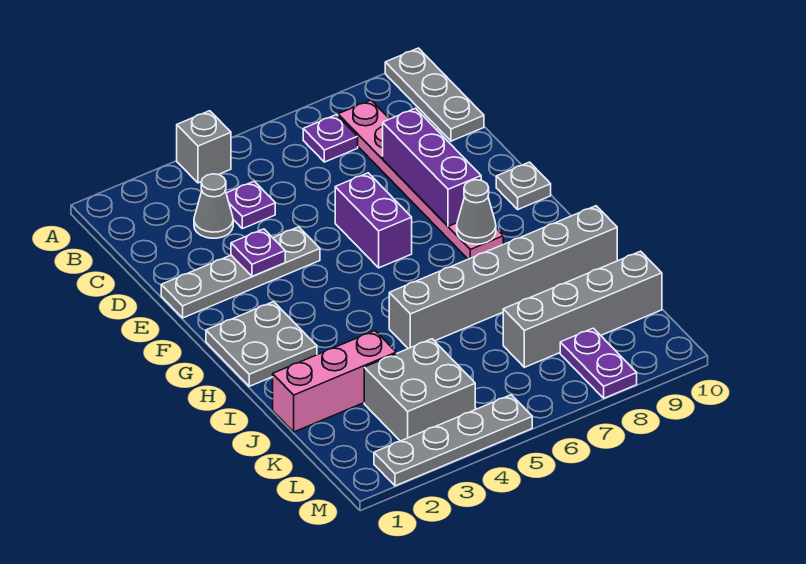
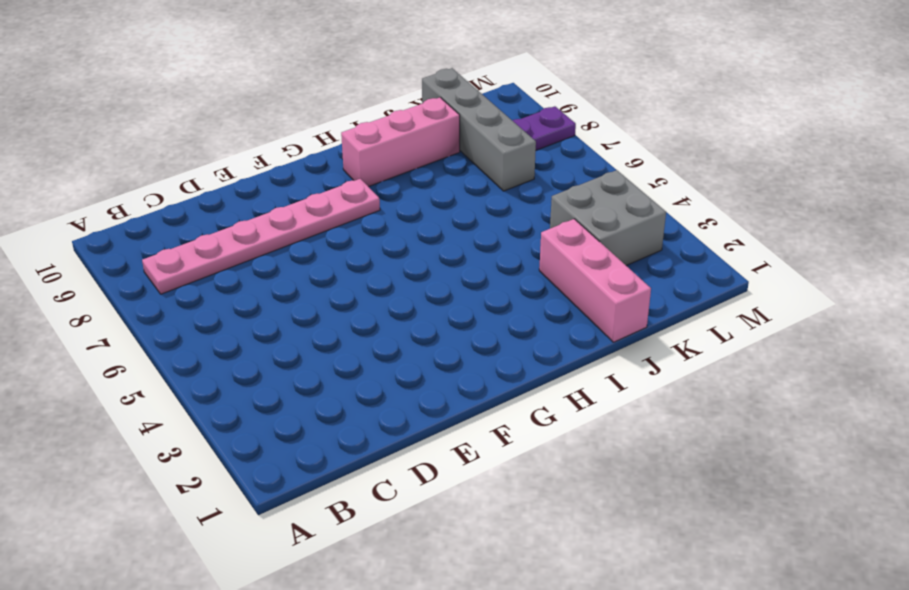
pink 1x3 brick [341,97,460,187] -> grey 1x6 brick [389,206,617,349]
none -> grey 1x1 brick [177,111,231,183]
none -> grey 1x3 plate [385,48,484,141]
none -> purple 1x1 plate [303,115,358,162]

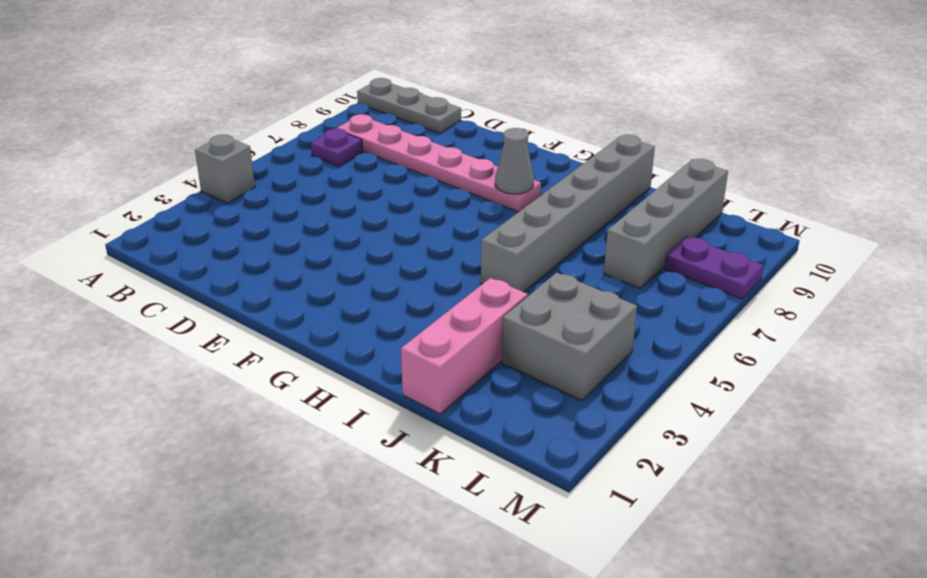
none -> grey 1x1 cone [194,174,233,238]
none -> purple 1x1 plate [226,181,275,229]
none -> grey 1x4 plate [161,227,320,318]

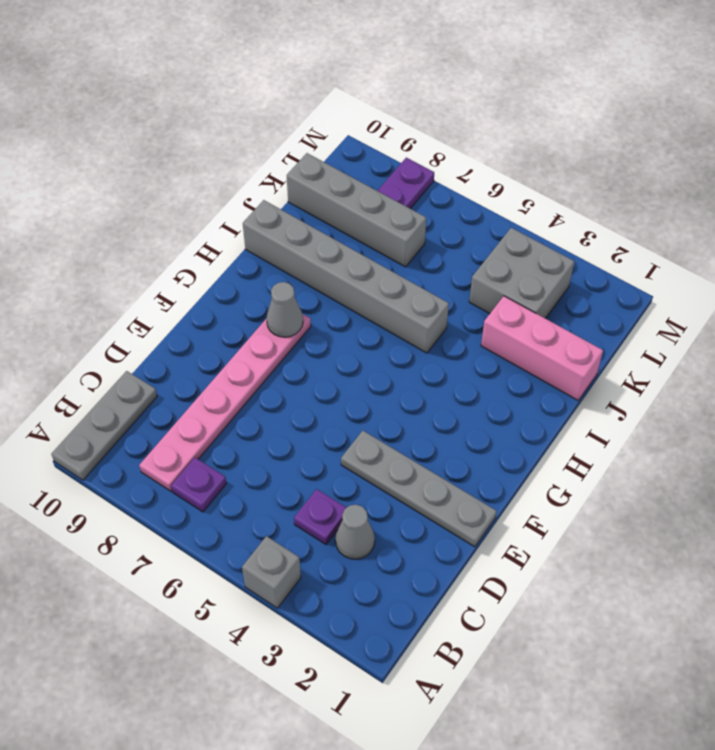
none -> purple 1x2 brick [335,173,412,268]
none -> grey 1x1 plate [496,162,551,209]
none -> grey 2x2 plate [206,302,317,386]

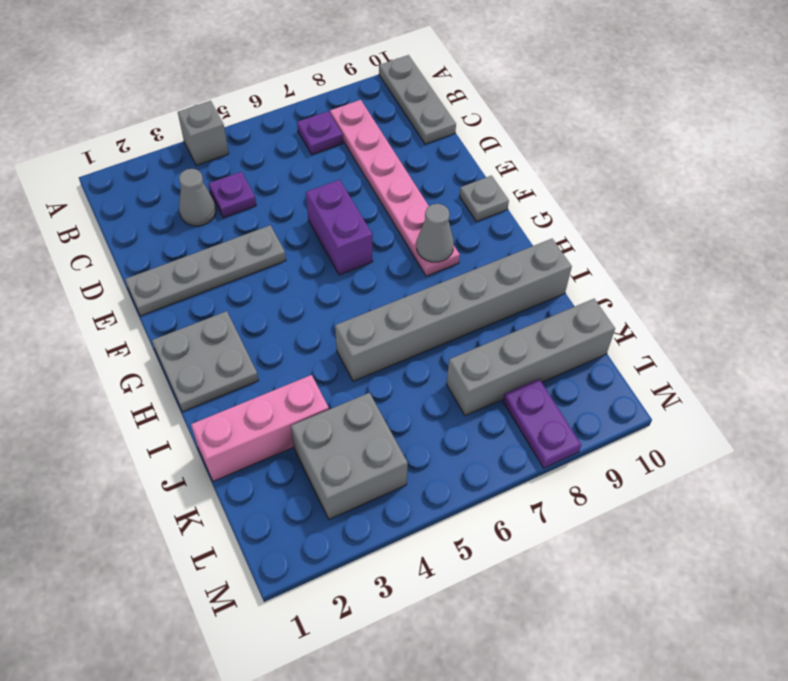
none -> grey 1x4 plate [374,395,532,486]
none -> purple 1x3 brick [383,108,481,226]
none -> purple 1x1 plate [231,229,285,277]

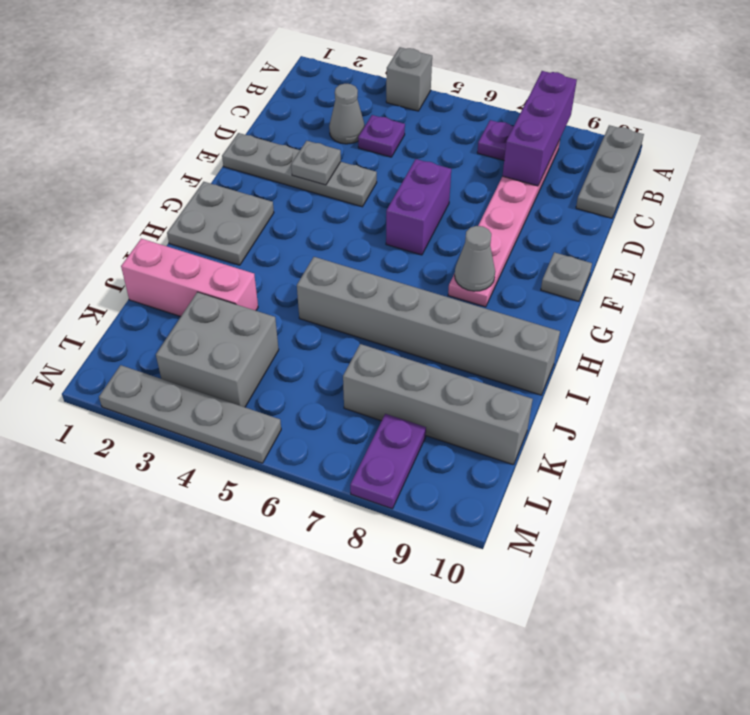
purple 1x3 brick [503,71,577,186] -> purple 1x3 brick moved to [383,108,481,226]
grey 1x1 plate [291,141,341,185] -> purple 1x1 plate [231,229,285,277]

